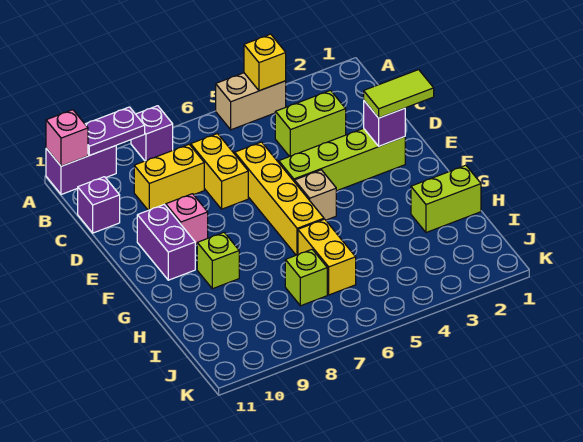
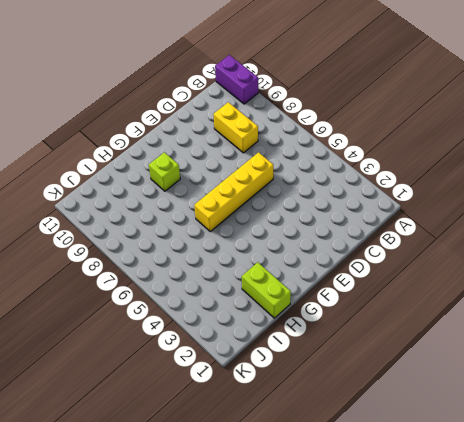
none -> tan 1x2 brick [216,73,286,130]
none -> purple 1x1 brick [131,106,173,161]
none -> lime 1x2 brick [275,90,346,157]

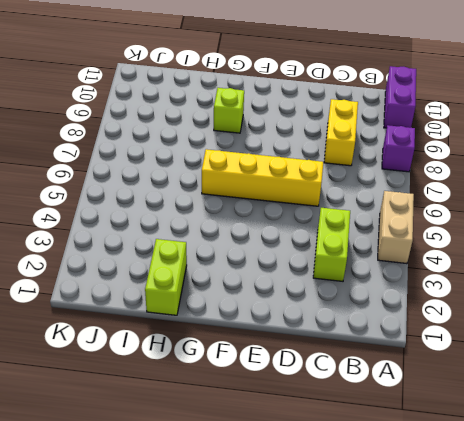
none -> yellow 1x2 brick [191,134,248,209]
none -> purple 1x1 brick [78,177,120,233]
none -> lime 1x4 brick [279,128,405,191]

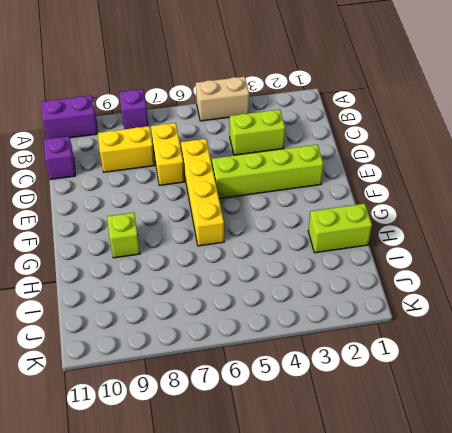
none -> pink 1x1 brick [165,194,208,245]
none -> purple 1x2 brick [137,205,195,280]
none -> tan 1x1 brick [295,170,336,220]

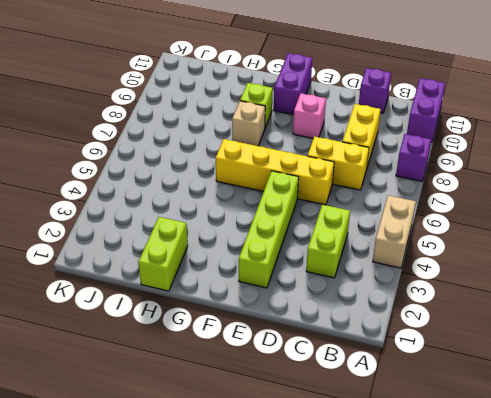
purple 1x2 brick [274,53,312,115] -> purple 1x2 brick turned to [137,205,195,280]
tan 1x1 brick [232,101,265,146] -> tan 1x1 brick moved to [295,170,336,220]
none -> yellow 1x2 brick [298,219,356,295]
none -> lime 1x1 brick [285,250,327,306]
none -> yellow 1x1 brick [244,34,286,91]

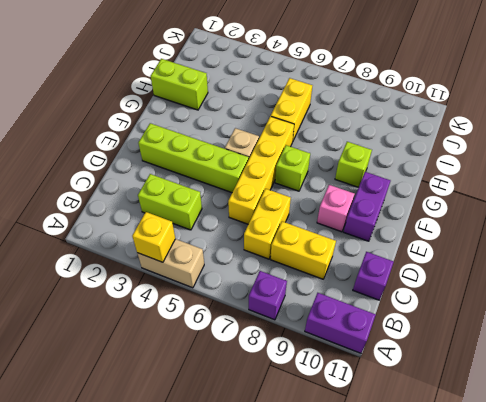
lime 1x1 brick [275,145,310,191] -> lime 1x1 brick moved to [285,250,327,306]
none -> purple 1x2 plate [85,107,145,155]
none -> pink 1x1 brick [46,110,88,166]
none -> purple 1x1 brick [364,101,405,146]

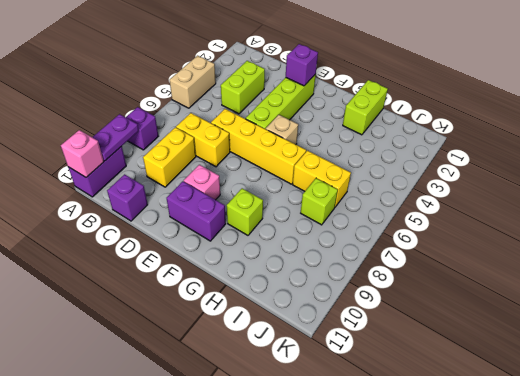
none -> yellow 1x1 brick [244,34,286,91]
none -> lime 1x2 tile [364,70,434,118]

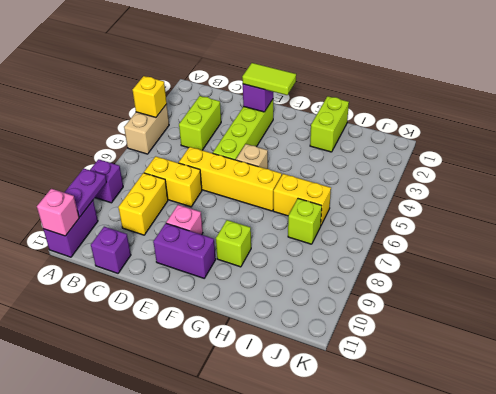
lime 1x2 tile [242,63,296,95] -> lime 1x2 tile turned to [364,70,434,118]

